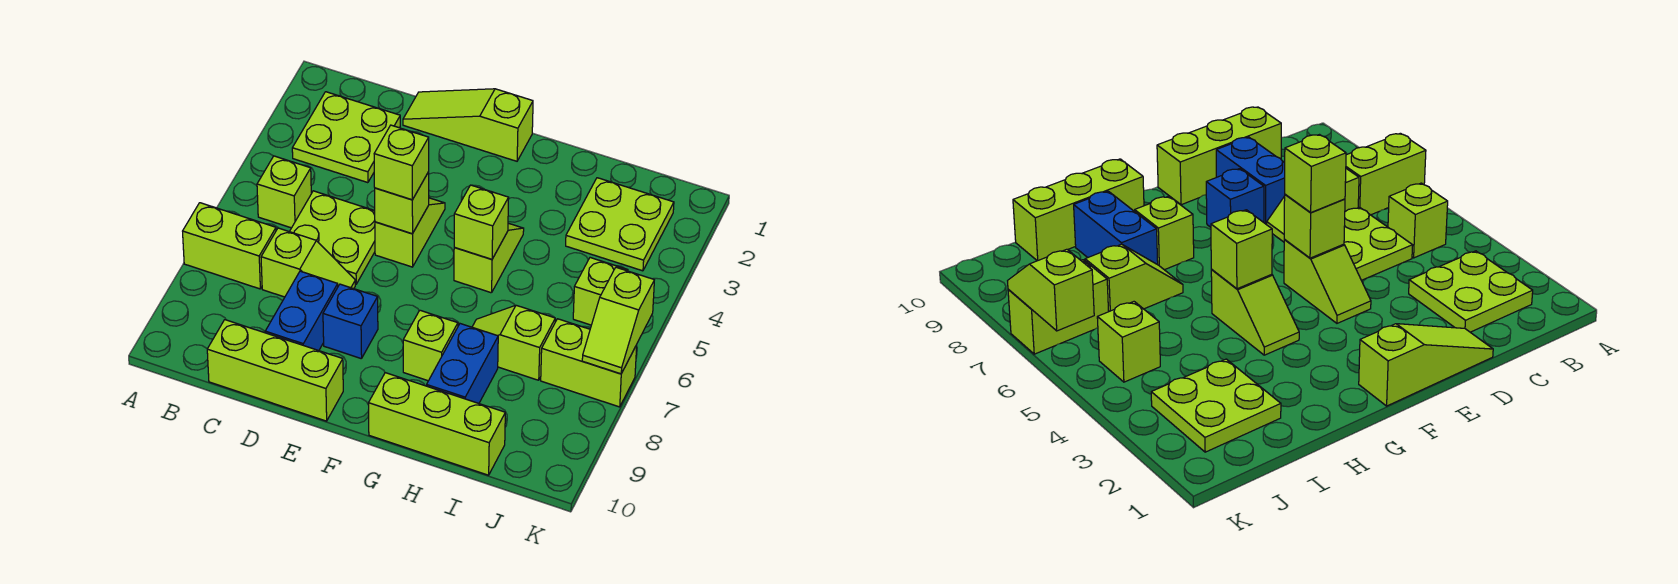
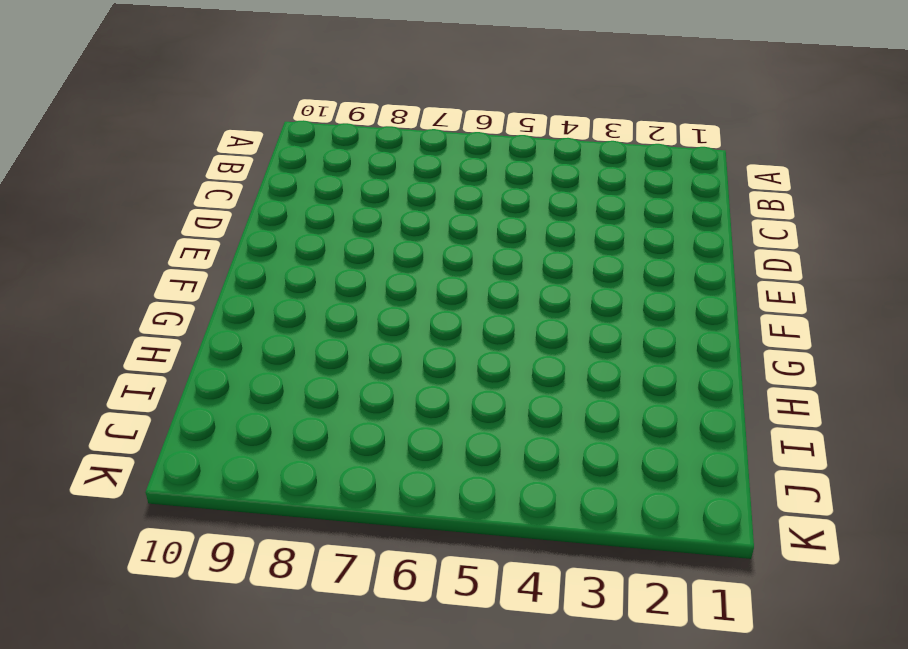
none -> lime 1x2 brick [183,203,276,289]
none -> lime 2x2 plate [292,92,400,183]
none -> lime 1x1 brick [257,156,311,228]

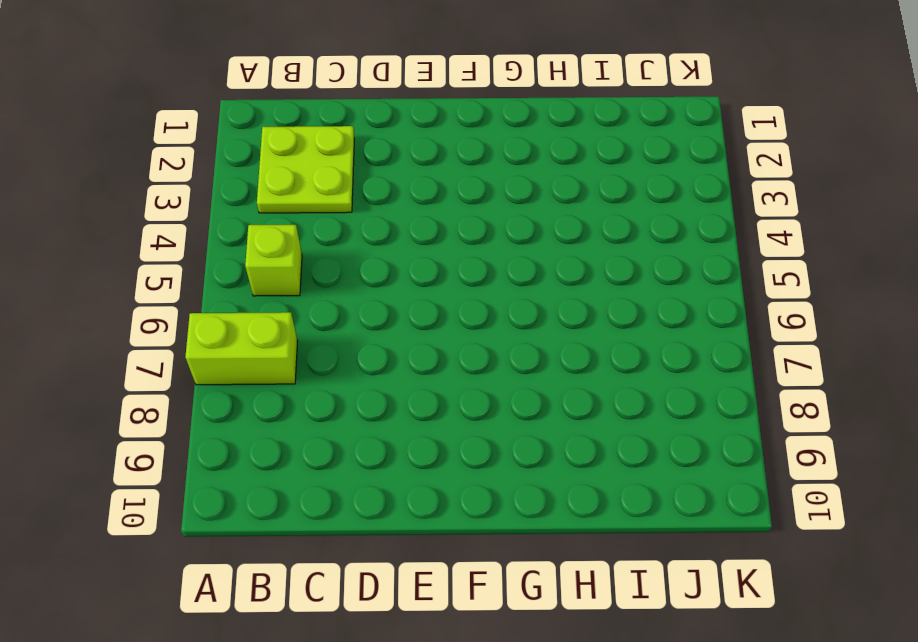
none -> lime 2x2 plate [290,191,375,284]
none -> lime 1x2 slope [261,228,355,297]
none -> lime 1x3 brick [207,320,343,421]

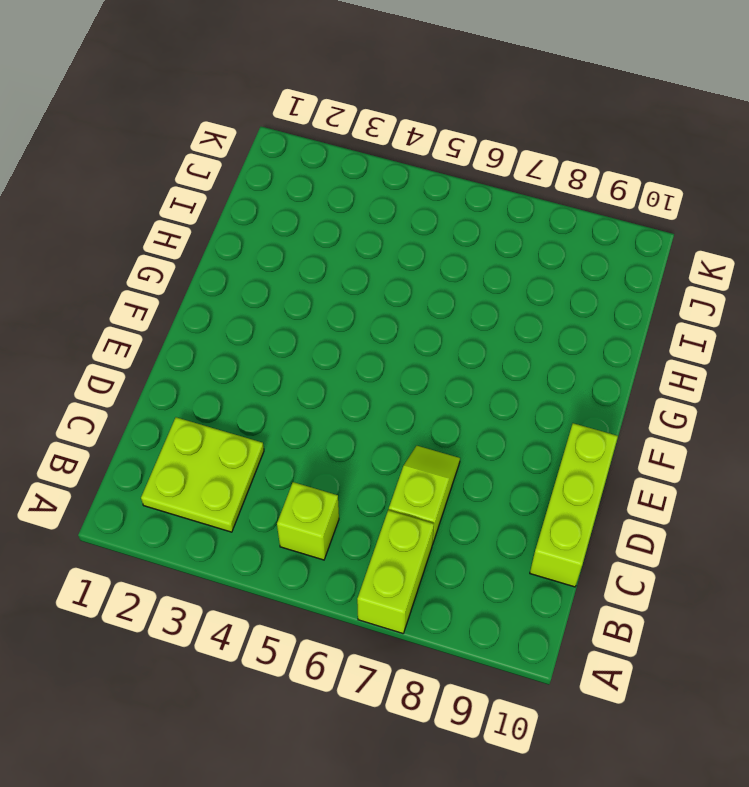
none -> lime 2x2 plate [290,191,375,284]
none -> lime 1x3 slope [403,89,533,161]
none -> blue 1x2 brick [265,271,338,351]

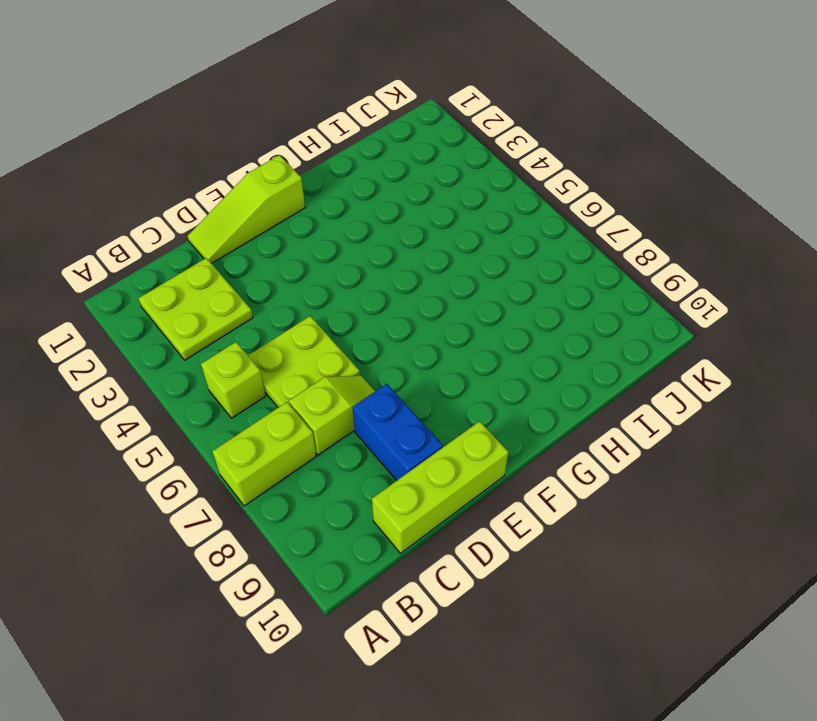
none -> lime 1x2 slope [375,198,445,267]
none -> blue 1x1 brick [323,284,378,359]
none -> lime 1x2 slope [454,223,524,293]

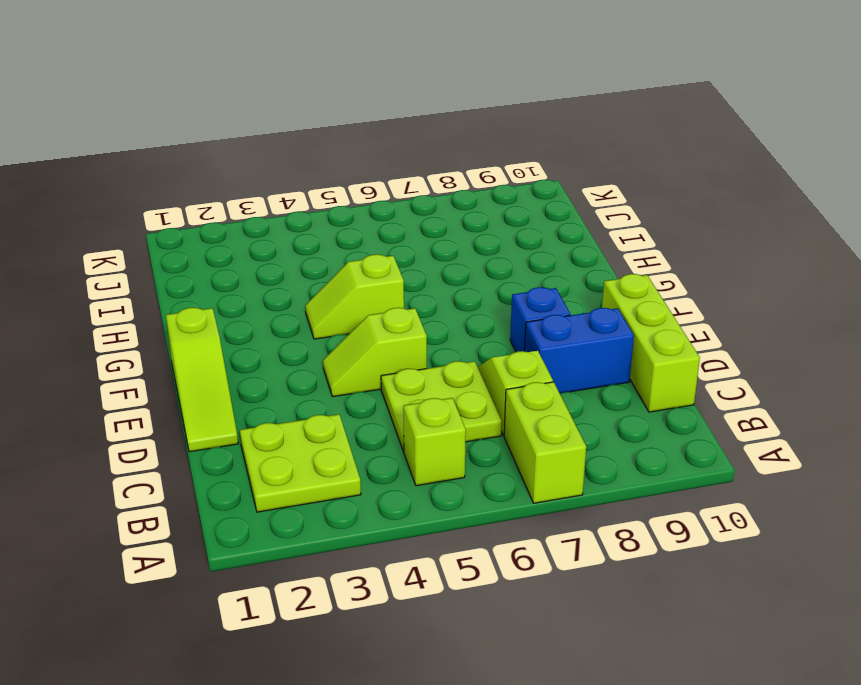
none -> lime 1x1 brick [403,310,458,381]
none -> lime 1x3 brick [368,373,505,475]
none -> lime 1x2 slope [472,305,555,380]

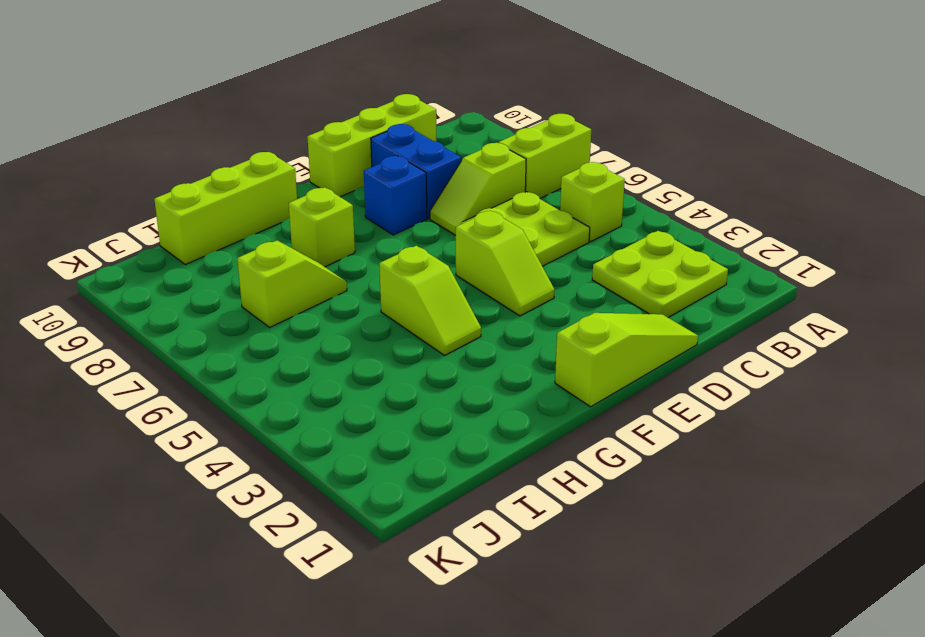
none -> blue 1x2 brick [427,324,498,403]
none -> lime 2x2 plate [566,178,674,271]
none -> lime 1x1 brick [573,258,628,325]

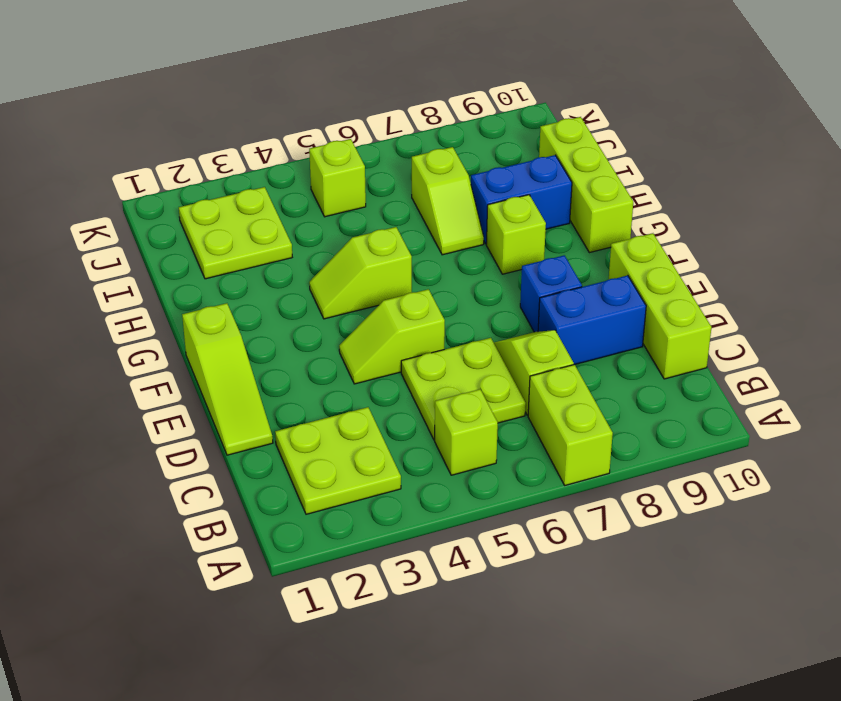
none -> lime 1x2 brick [541,319,637,407]
none -> lime 1x1 brick [375,172,429,234]
none -> lime 1x1 brick [454,185,509,259]

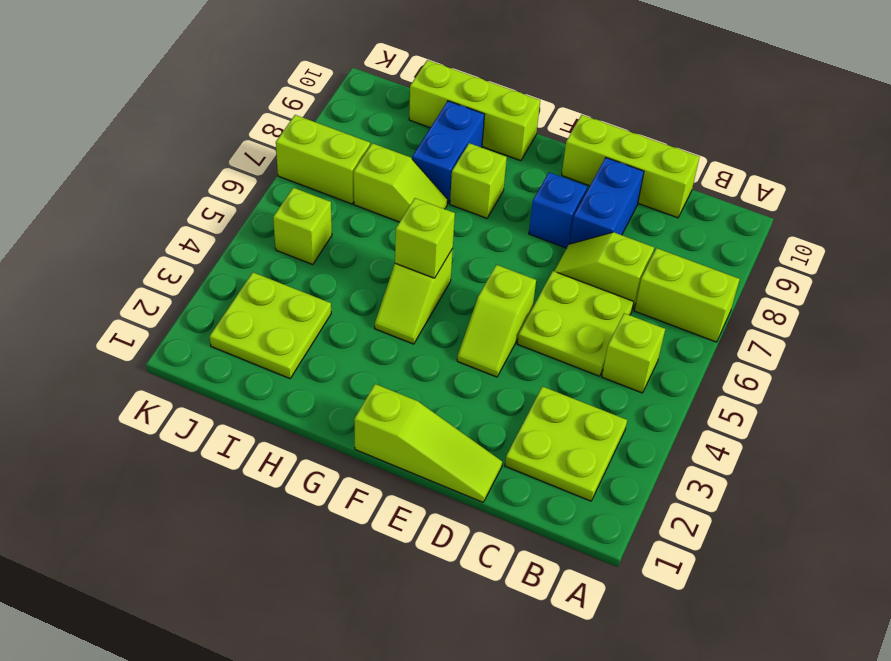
none -> lime 1x1 brick [375,172,429,234]
none -> lime 1x2 slope [582,267,654,374]
none -> lime 1x1 brick [374,125,429,200]

